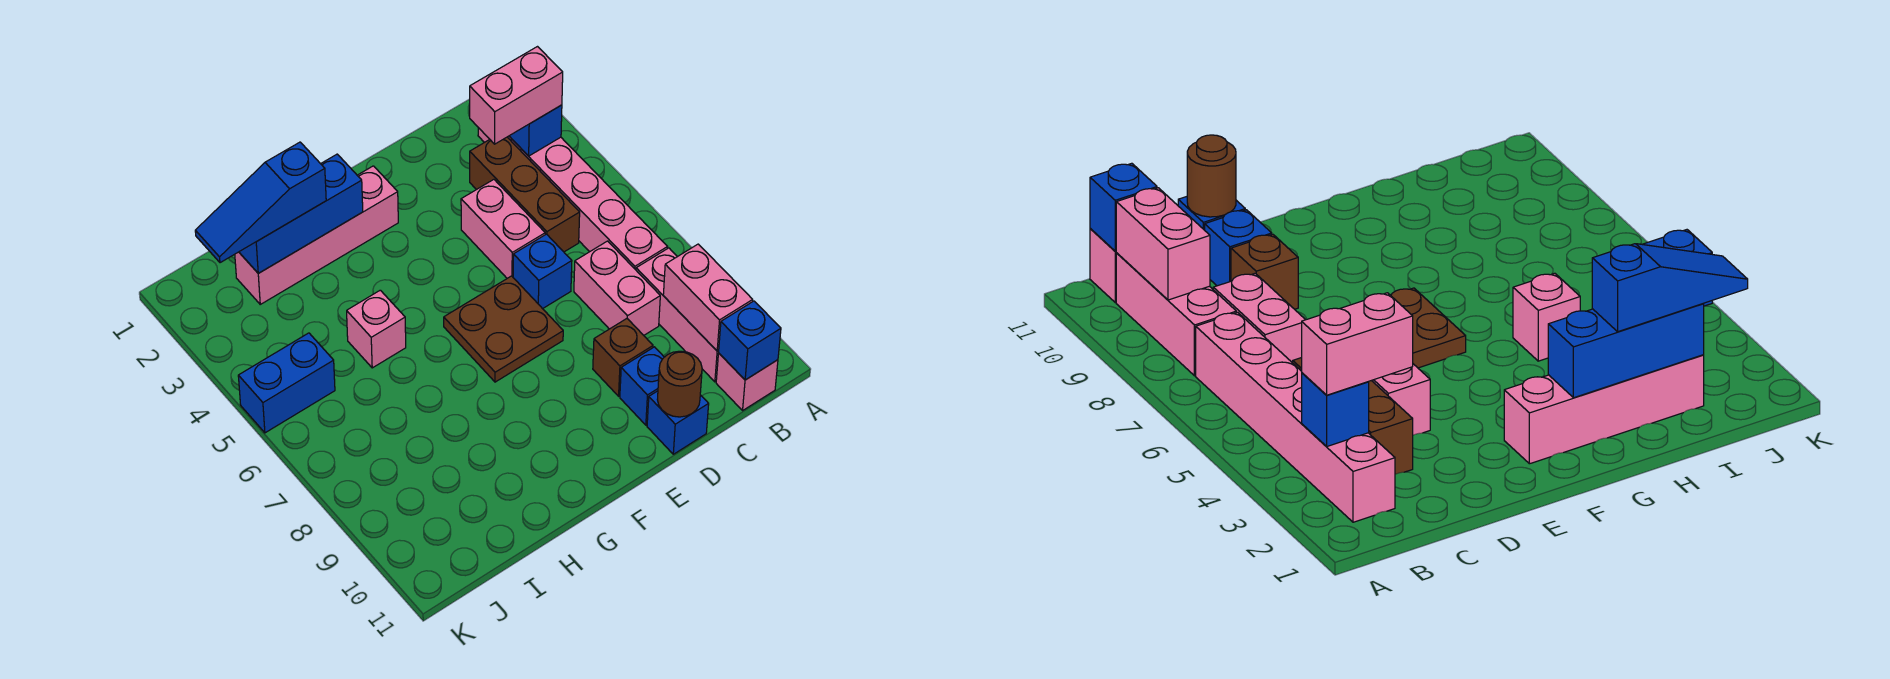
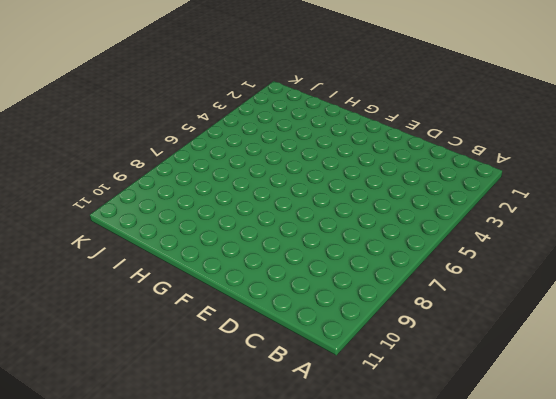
none -> pink 1x6 brick [478,128,668,270]
none -> pink 1x3 brick [636,248,719,382]
none -> pink 1x1 brick [716,353,778,410]

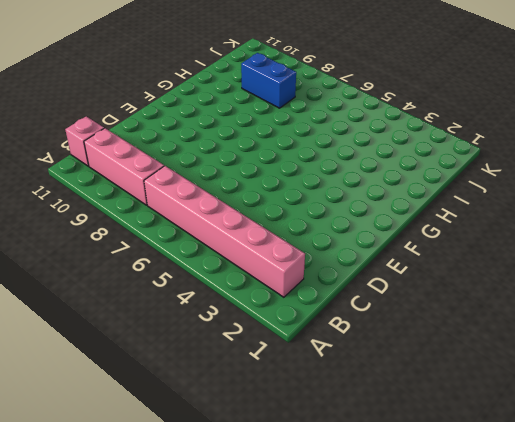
blue 1x2 brick [241,53,296,108] -> blue 1x2 brick turned to [238,333,335,433]
none -> brown 1x3 brick [470,137,580,252]
none -> pink 1x2 brick [574,241,660,335]
none -> pink 1x2 brick [461,180,545,278]

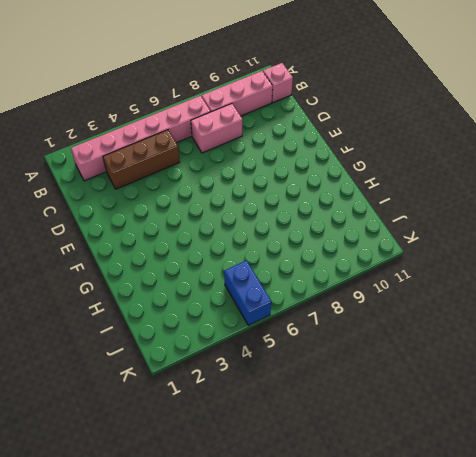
none -> pink 1x2 brick [461,180,545,278]
none -> blue 1x1 brick [513,234,572,309]
none -> brown 1x1 brick [593,319,653,396]

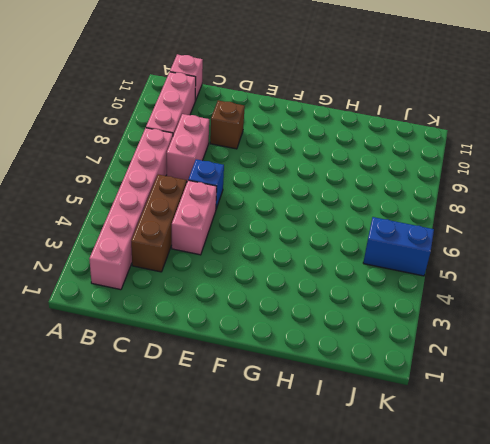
none -> blue 1x1 brick [620,347,664,425]
none -> blue 1x1 brick [647,391,709,454]
none -> brown 2x2 plate [444,276,563,382]

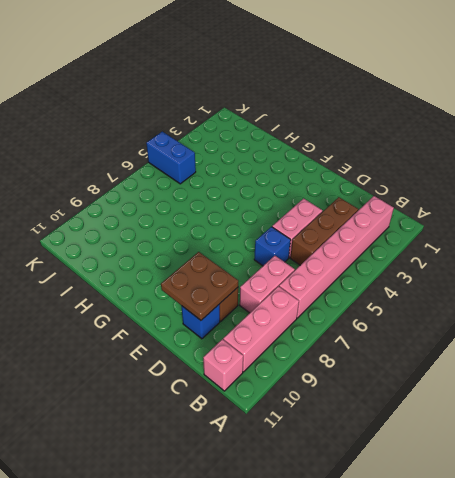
brown 2x2 plate [161,252,238,320] -> brown 2x2 plate moved to [444,276,563,382]
none -> blue 1x1 brick [647,391,709,454]
none -> pink 1x4 brick [235,166,398,304]
none -> pink 1x1 brick [347,290,406,368]

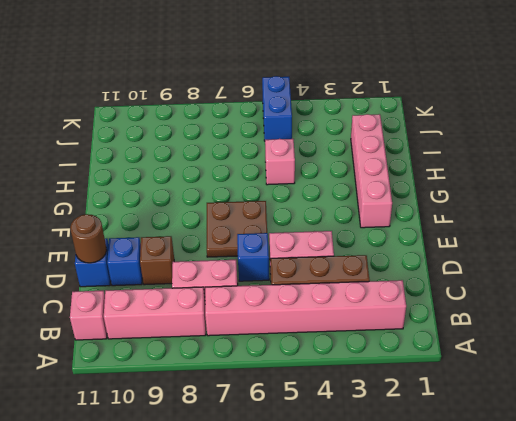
none -> blue 1x1 brick [510,105,562,156]
none -> pink 1x2 brick [663,244,753,351]
none -> blue 1x1 brick [718,301,781,380]

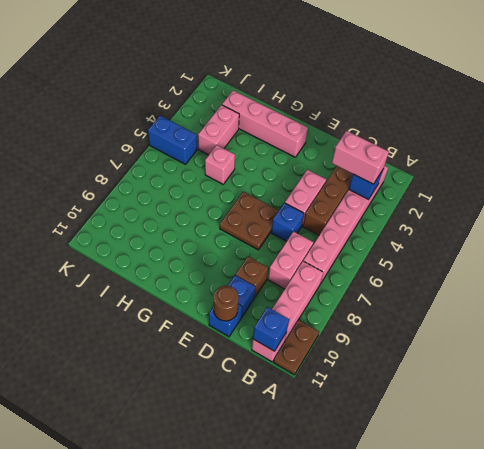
brown 1x2 plate [274,320,319,375] -> none
pink 1x2 brick [198,105,239,155] -> pink 1x2 brick moved to [663,244,753,351]
none -> blue 1x3 brick [239,154,363,273]
none -> blue 1x3 slope [195,142,326,263]

